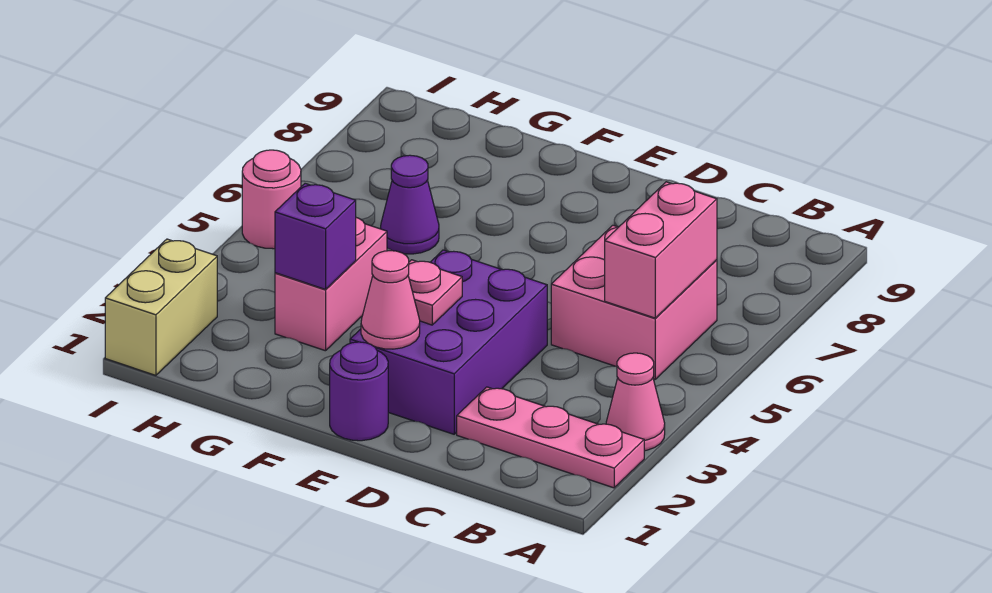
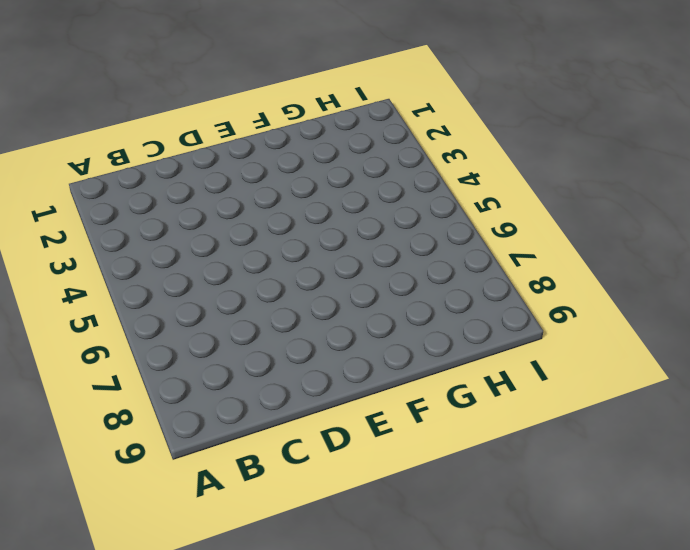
none -> pink 1x3 plate [457,387,644,488]
none -> pink 1x1 cone [606,353,665,451]
none -> pink 2x2 brick [551,225,717,379]

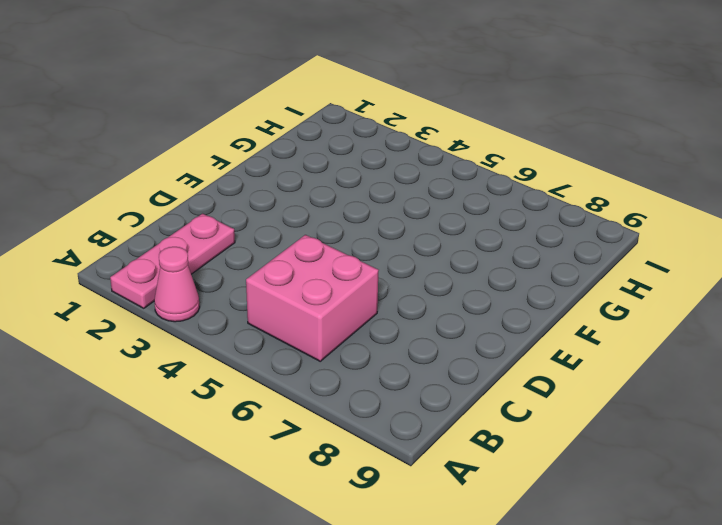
none -> purple 2x3 brick [350,250,547,434]
none -> purple 1x1 round brick [330,342,388,441]
none -> pink 1x2 brick [275,218,387,351]

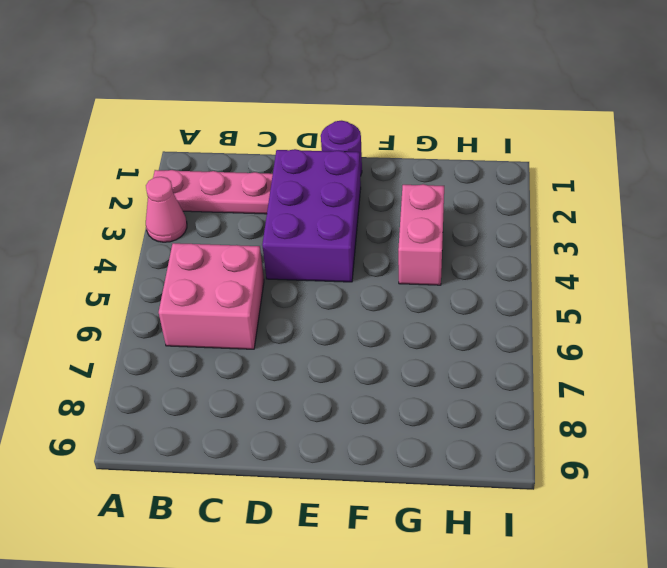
none -> purple 1x1 cone [380,155,439,254]
none -> tan 1x2 brick [105,239,217,375]
none -> pink 1x1 round brick [242,150,301,249]

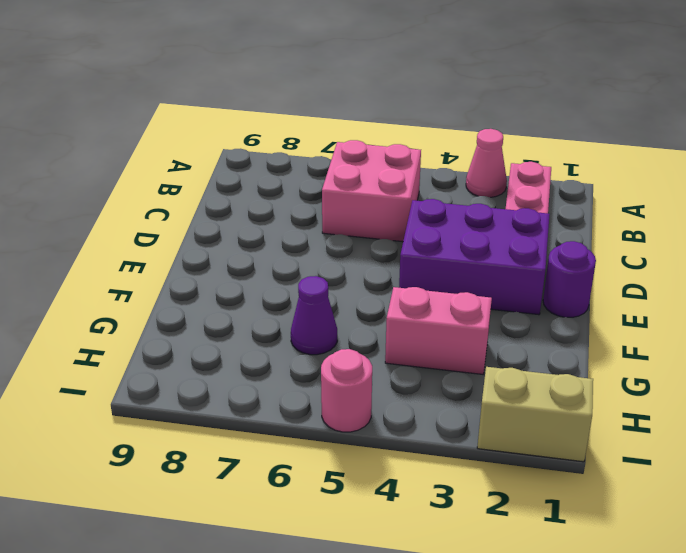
none -> pink 1x2 brick [605,182,717,318]
none -> pink 1x1 cone [361,251,420,349]
none -> pink 1x1 plate [408,260,462,325]

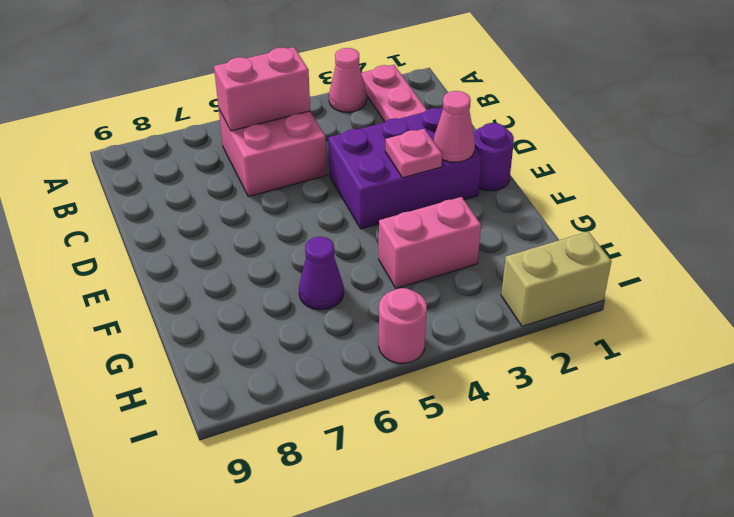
none -> purple 1x1 brick [275,183,356,289]

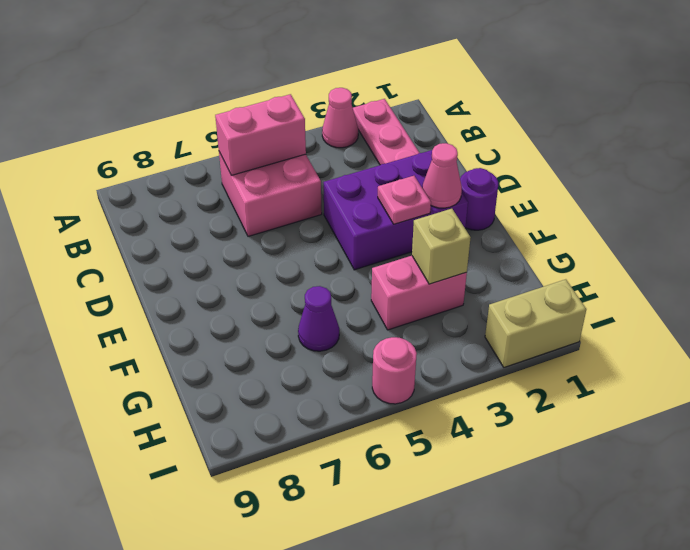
tan 1x1 brick [412,209,471,284] -> purple 1x1 brick [275,183,356,289]

